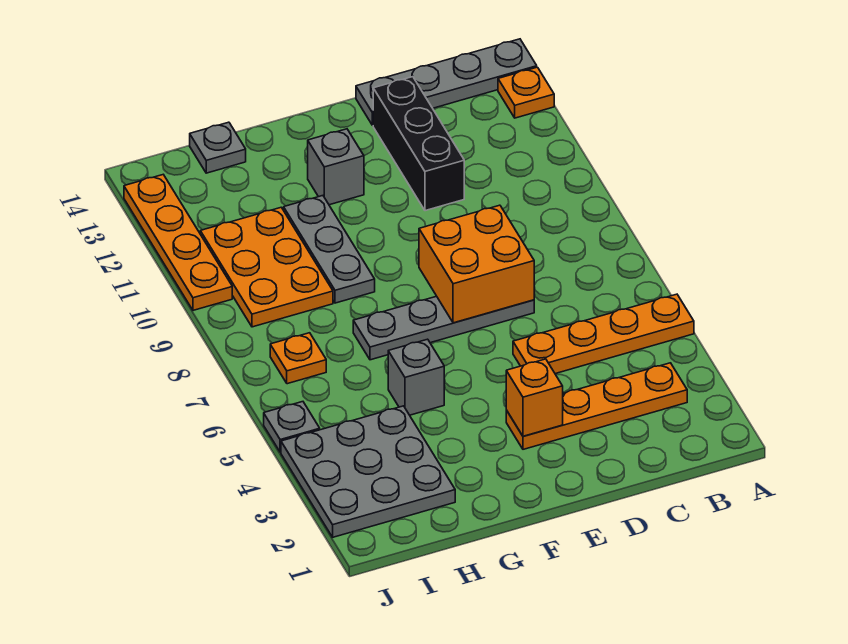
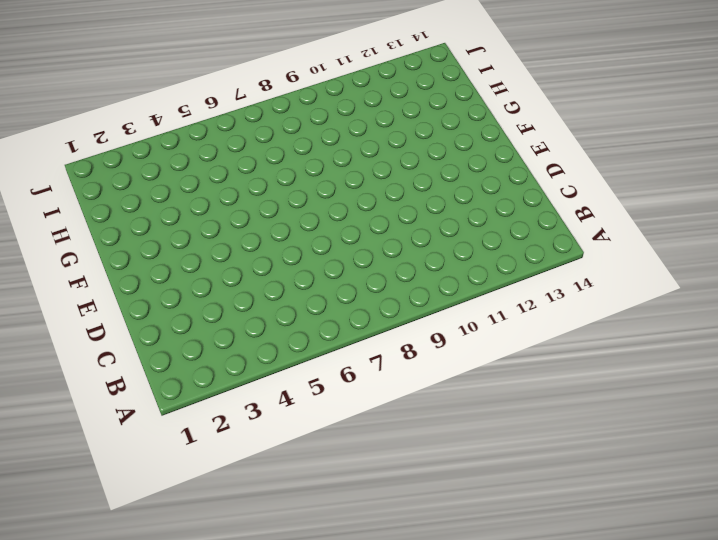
none -> orange 1x4 plate [513,294,694,374]
none -> orange 1x1 plate [498,67,554,118]
none -> grey 1x4 plate [356,39,537,125]

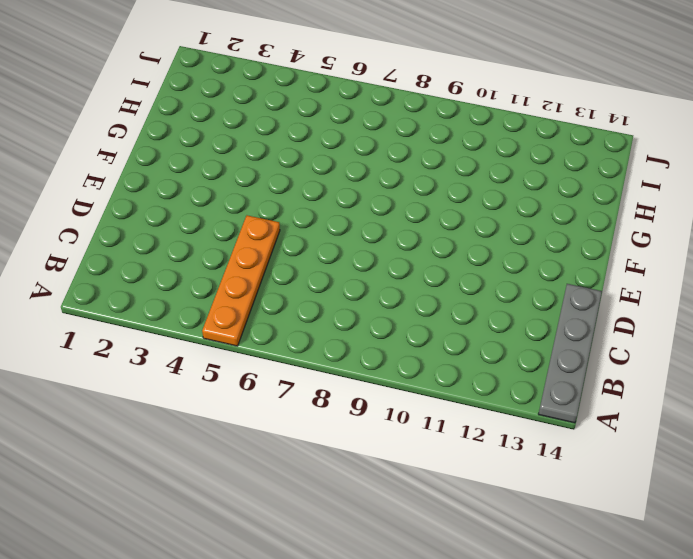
none -> orange 1x1 plate [498,67,554,118]
none -> orange 1x4 plate [506,363,687,449]
none -> grey 1x4 plate [353,296,534,360]

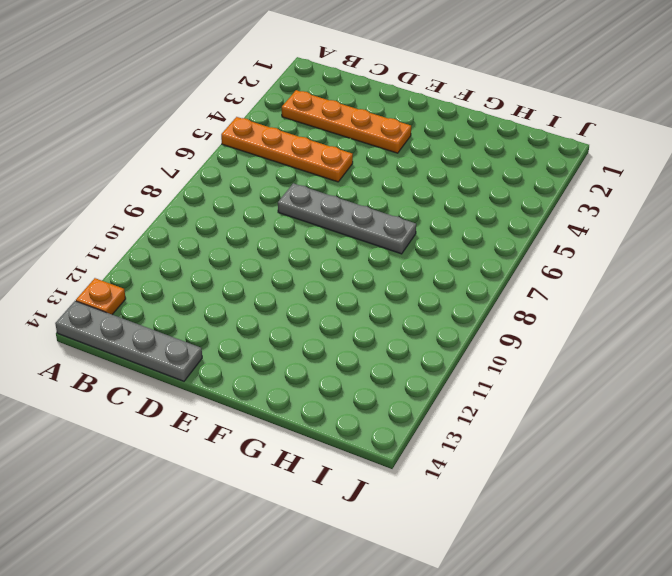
none -> black 1x3 brick [373,77,464,211]
none -> grey 1x1 brick [308,129,364,205]
none -> grey 1x1 brick [388,339,444,415]

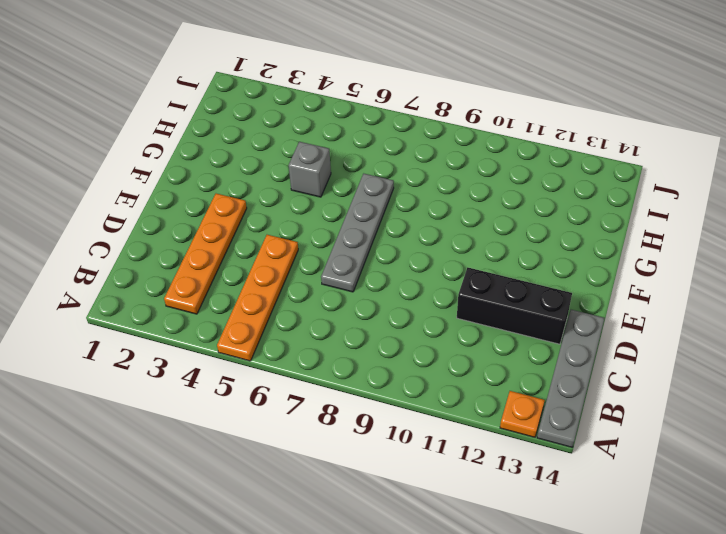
none -> grey 1x1 brick [308,129,364,205]
none -> grey 1x3 plate [284,196,375,303]
none -> grey 3x3 plate [281,406,455,537]

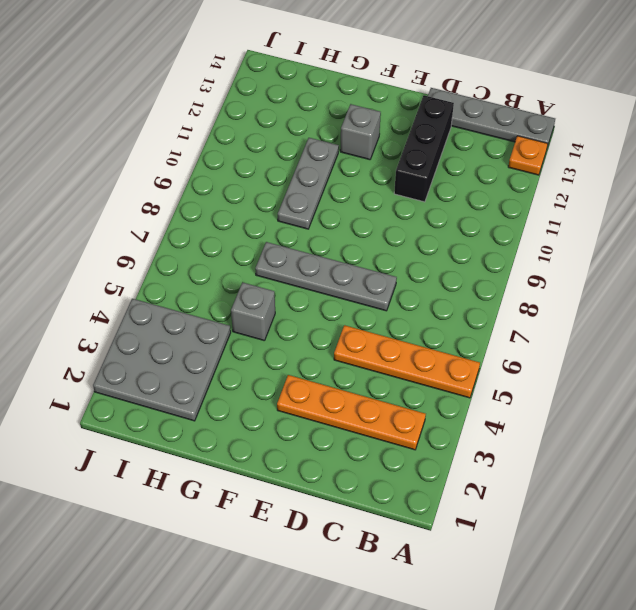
none -> orange 2x3 plate [200,207,333,327]
none -> grey 1x1 plate [190,122,246,173]
none -> orange 1x1 plate [270,333,326,384]

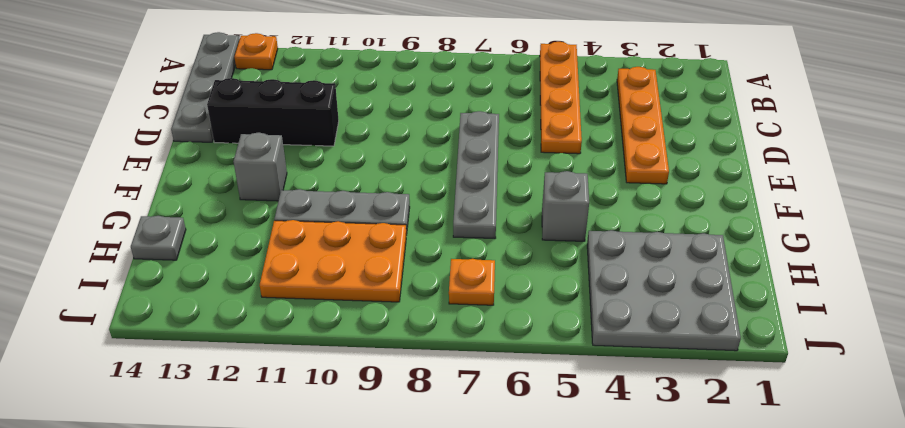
none -> grey 1x1 plate [264,402,320,452]
none -> orange 1x4 plate [124,175,232,310]
none -> orange 2x2 brick [419,205,534,323]

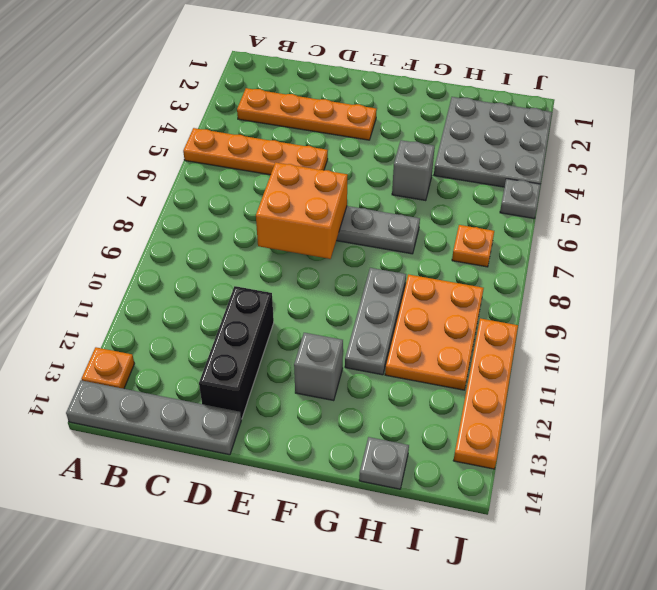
none -> orange 1x1 brick [506,359,563,436]

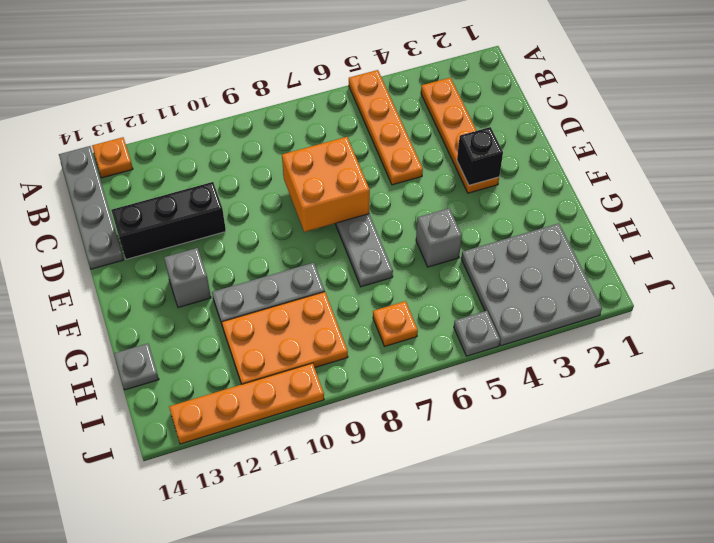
black 1x1 brick [457,127,503,185] -> orange 1x1 brick [506,359,563,436]

